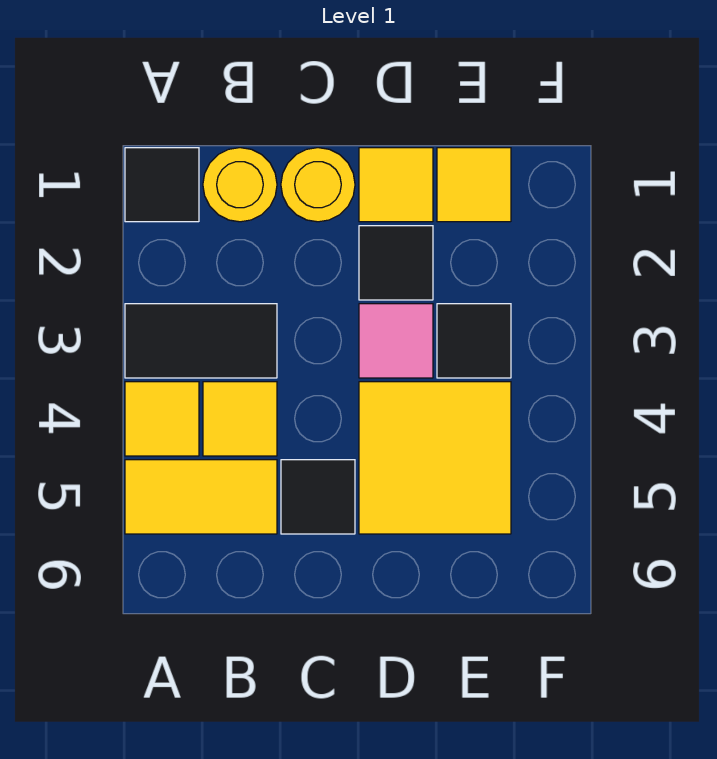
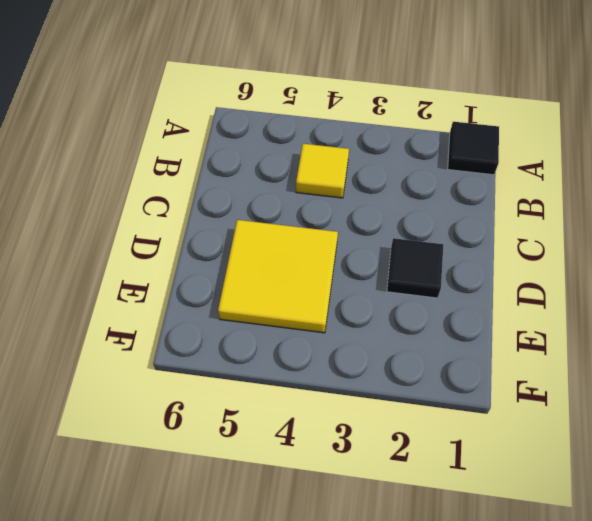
none -> black 1x2 tile [125,304,277,378]
none -> yellow 1x1 tile [125,382,199,456]
none -> yellow 1x2 tile [125,460,277,534]

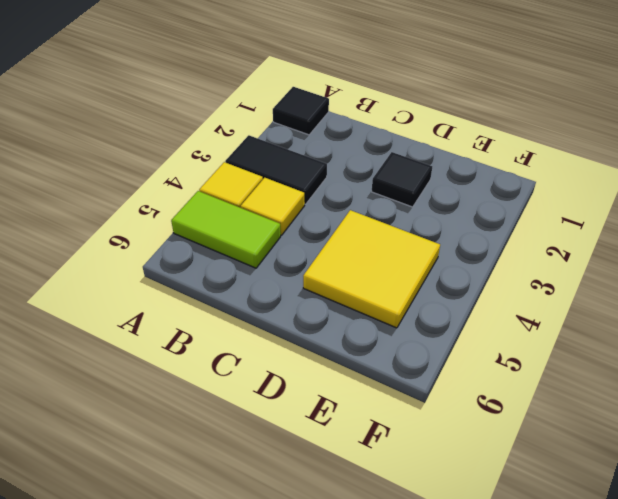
lime 1x2 tile [171,191,281,268] -> yellow 1x2 tile [125,460,277,534]
none -> yellow 1x1 round brick [203,148,277,222]
none -> yellow 1x1 round brick [281,148,355,222]
none -> black 1x1 tile [281,460,355,534]

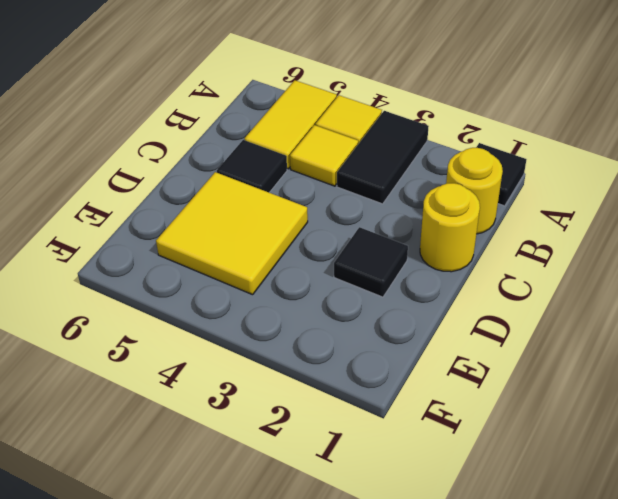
none -> yellow 1x1 tile [359,148,433,222]
none -> pink 1x1 tile [359,304,433,378]
none -> yellow 1x1 tile [437,148,511,222]

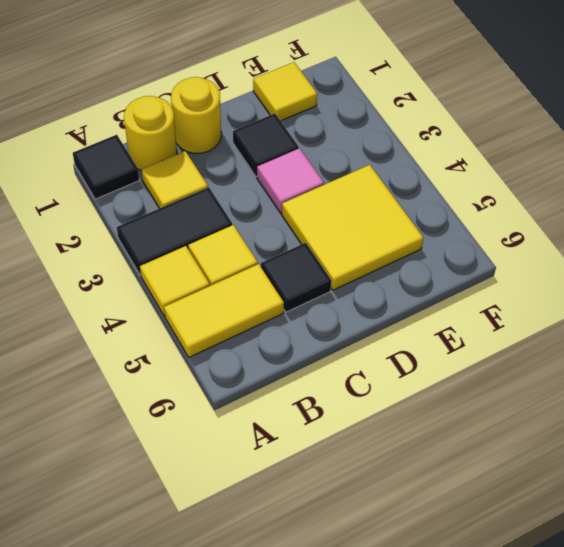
yellow 1x1 tile [141,151,208,208] -> yellow 1x1 tile moved to [359,148,433,222]
none -> black 1x1 tile [437,304,511,378]

